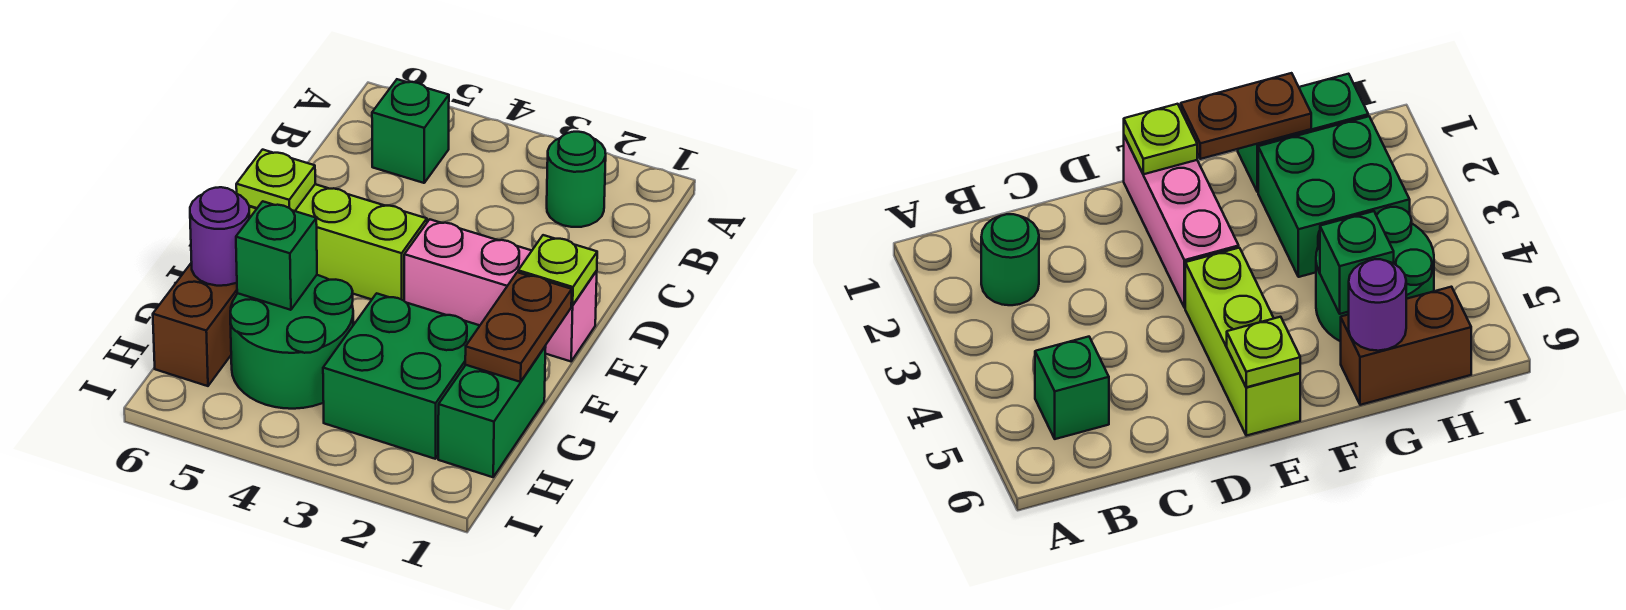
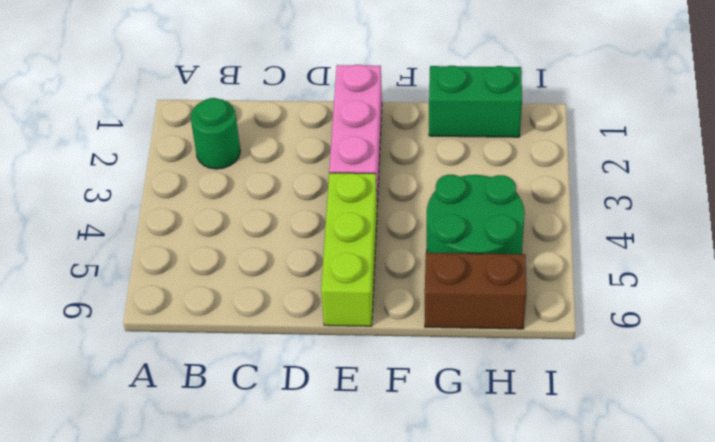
none -> green 1x1 brick [372,79,449,183]
none -> green 2x2 brick [323,293,480,459]
none -> lime 1x1 plate [518,235,597,305]

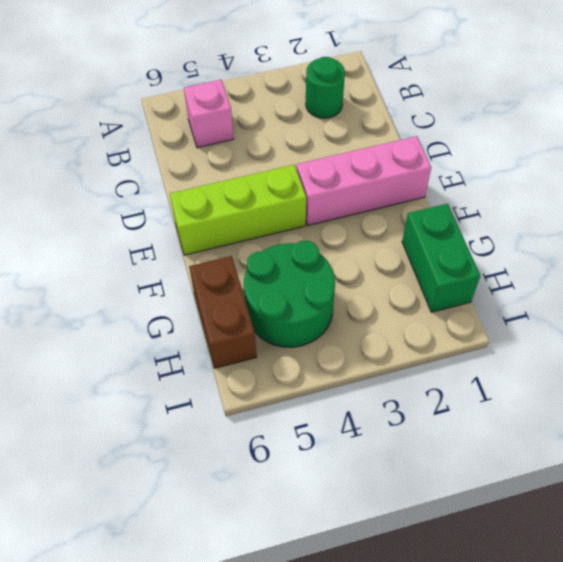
pink 1x1 brick [184,80,234,148] -> green 1x1 brick [372,79,449,183]
none -> green 2x2 brick [323,293,480,459]
none -> lime 1x1 plate [518,235,597,305]
none -> lime 1x1 plate [236,150,315,211]

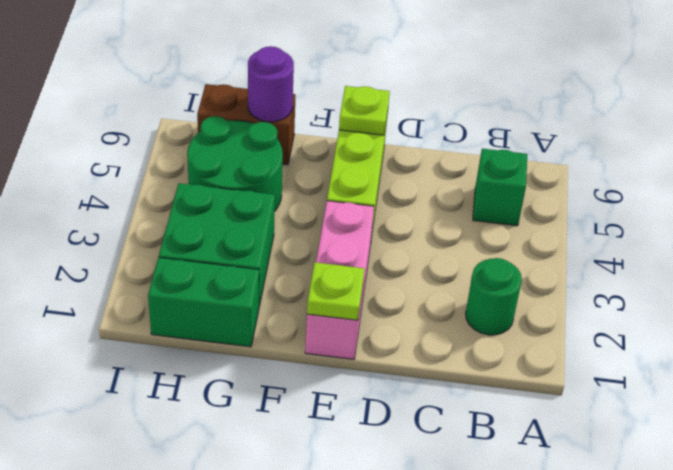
none -> brown 1x2 plate [465,272,572,382]
none -> green 1x1 brick [236,201,317,310]

